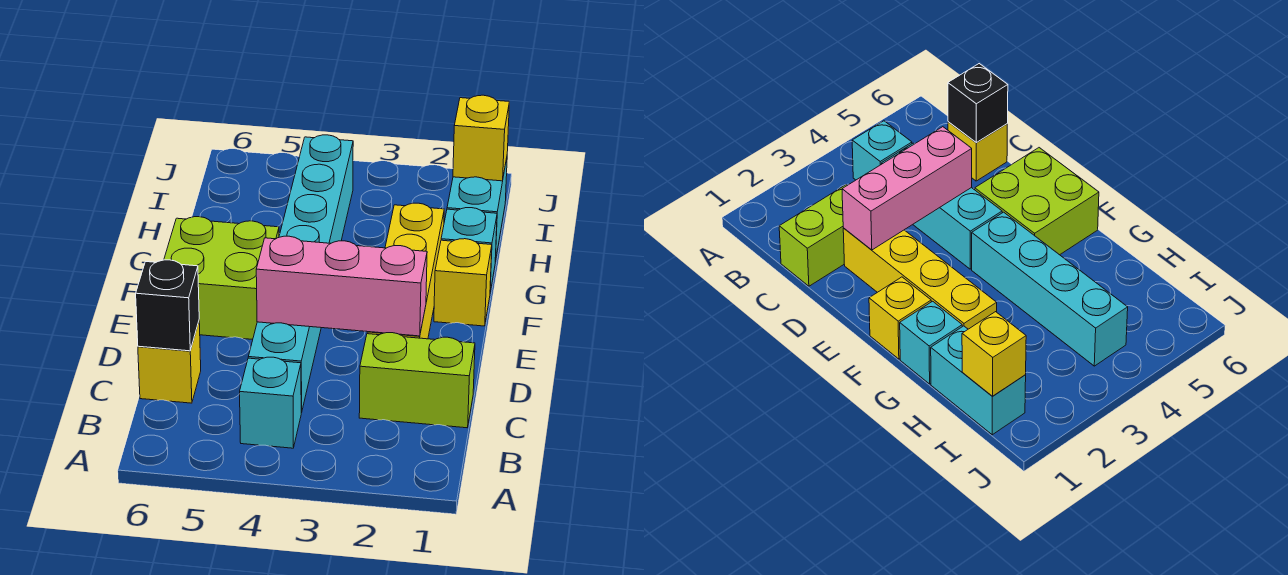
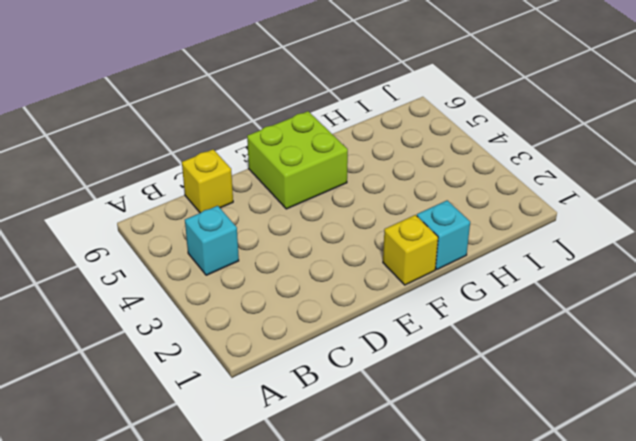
none -> lime 1x2 brick [359,333,475,428]
none -> cyan 1x3 brick [248,322,321,413]
none -> yellow 1x4 brick [367,203,444,339]

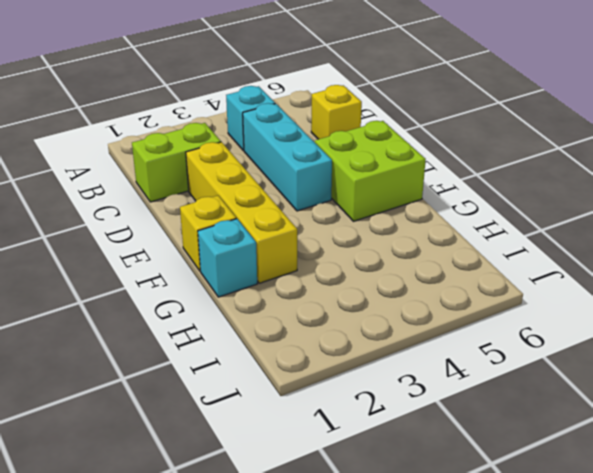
none -> cyan 1x4 brick [279,135,353,243]
none -> cyan 1x2 brick [447,158,507,262]
none -> black 1x1 brick [136,260,199,351]

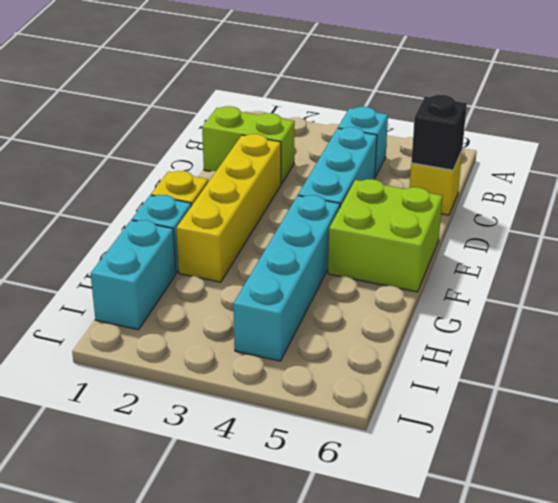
none -> pink 1x3 brick [256,236,427,336]
none -> yellow 1x1 brick [453,95,509,181]

